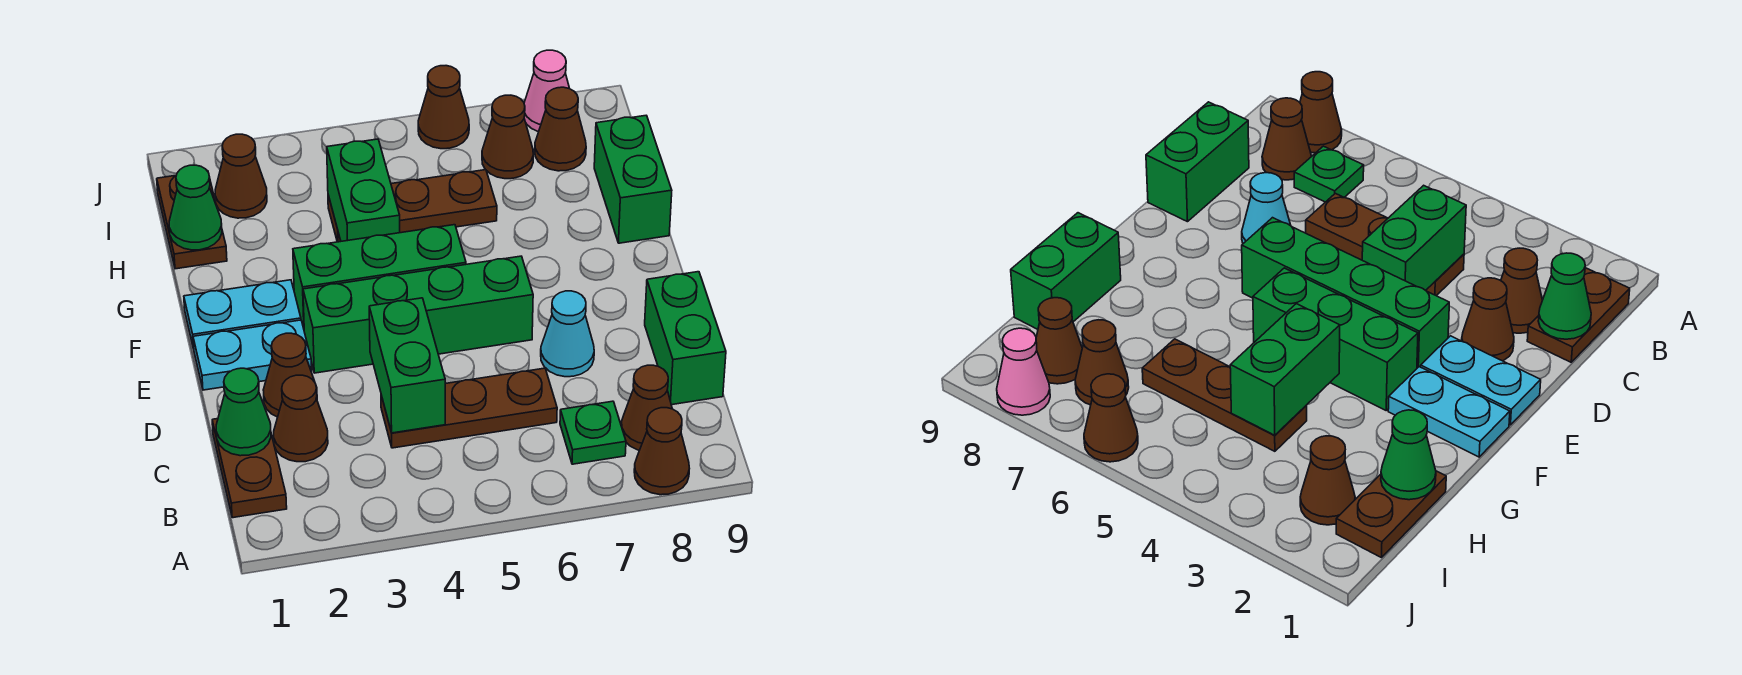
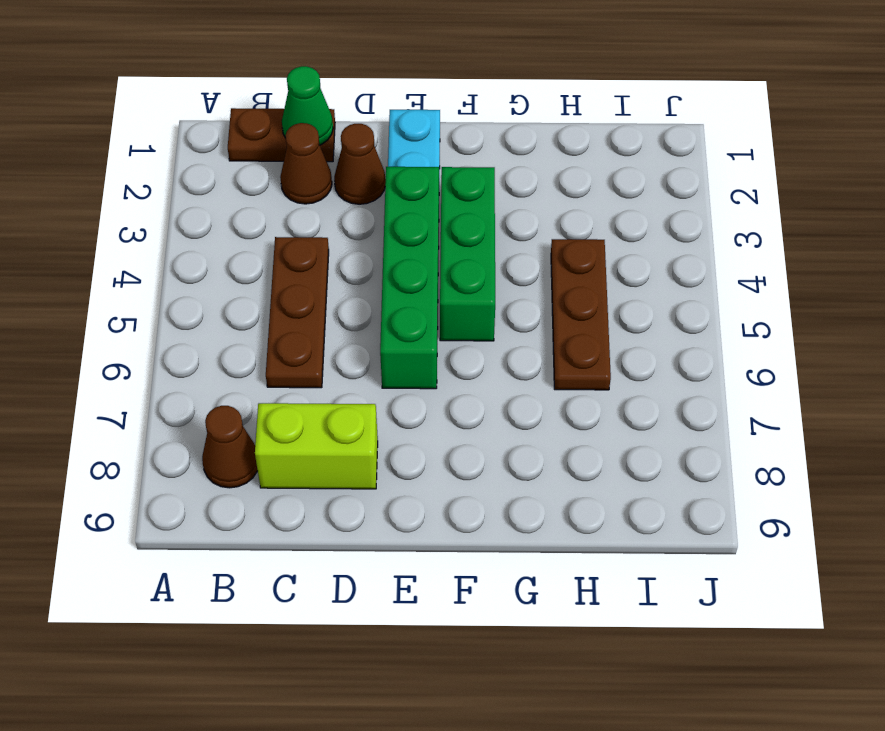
lime 1x2 brick [255,403,378,489] -> none
none -> brown 1x1 cone [634,408,690,495]
none -> green 1x1 plate [560,401,626,464]
none -> green 1x2 brick [645,272,726,405]

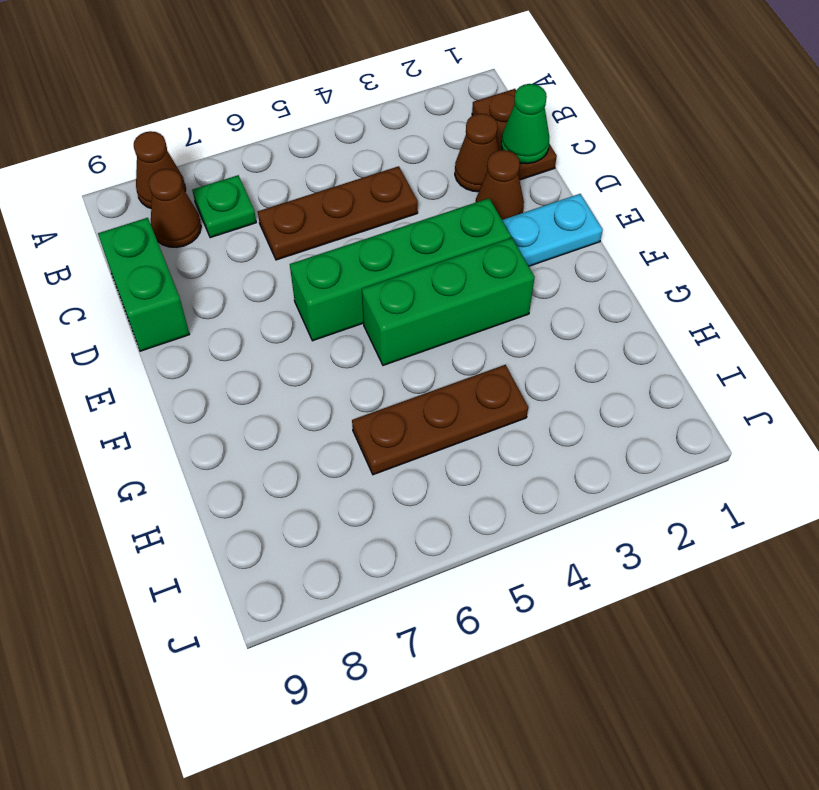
none -> cyan 1x1 cone [541,291,594,377]
none -> cyan 1x2 plate [184,280,301,349]
none -> green 1x2 brick [594,115,672,243]

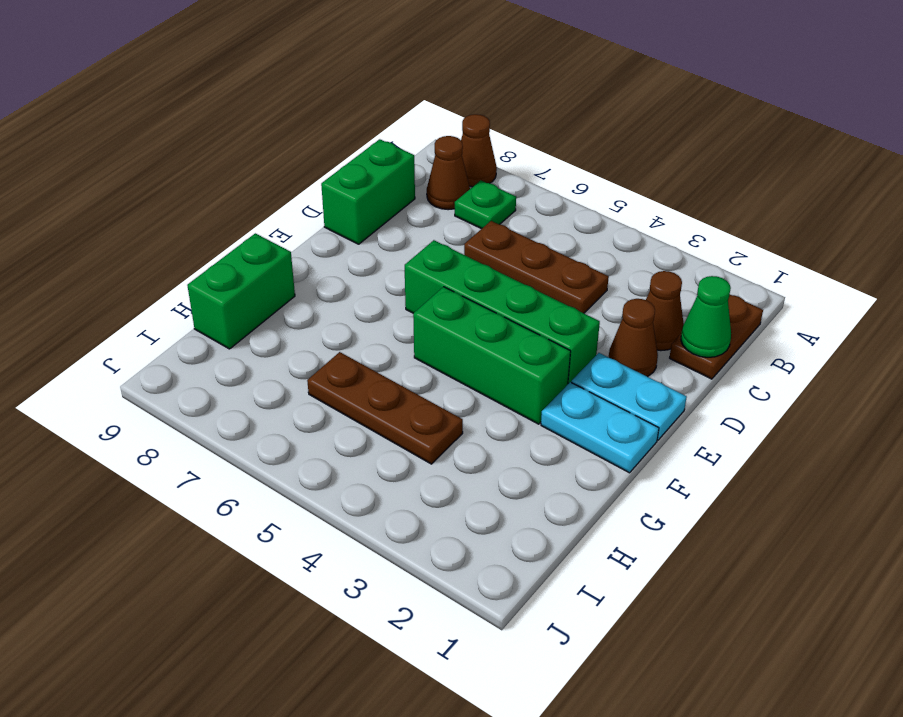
none -> cyan 1x1 cone [541,291,594,377]
none -> brown 1x2 plate [157,176,227,269]
none -> brown 1x1 cone [215,134,267,218]

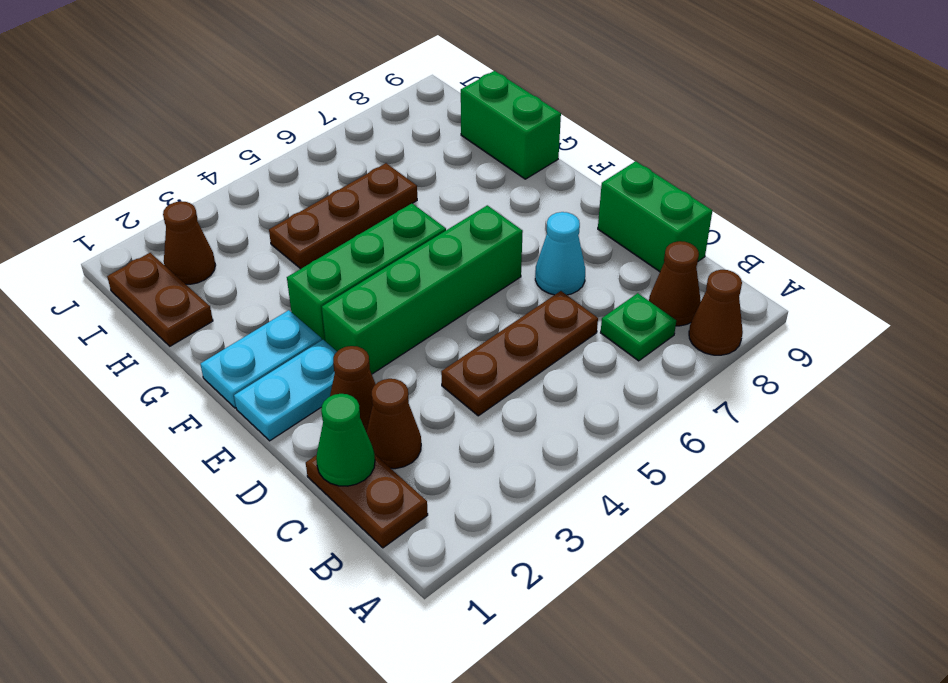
none -> brown 1x1 cone [482,95,533,179]
none -> brown 1x1 cone [535,87,586,171]
none -> brown 1x1 cone [418,66,469,149]

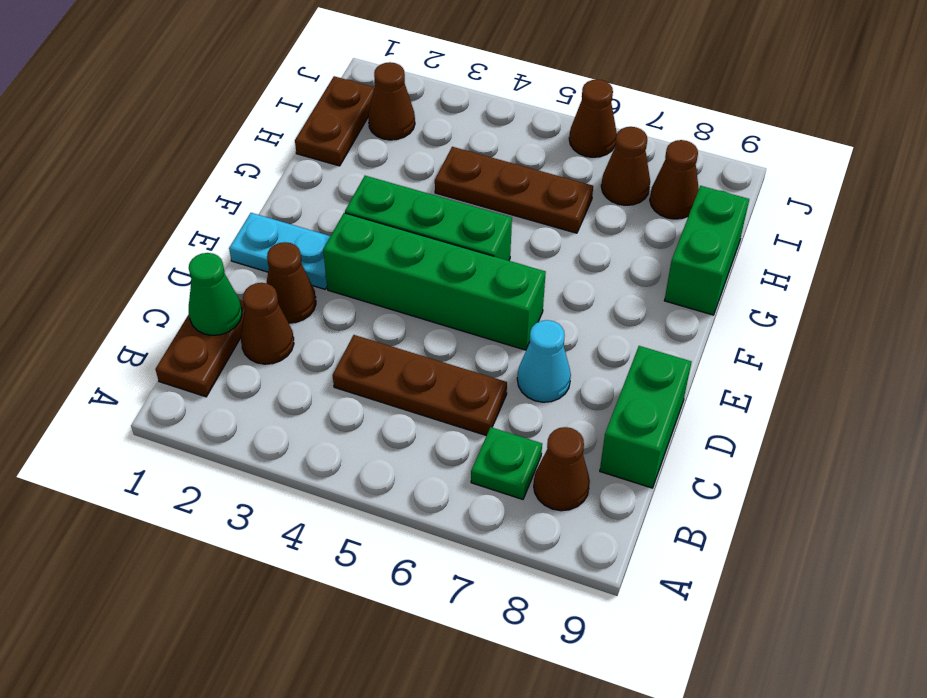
none -> brown 1x1 cone [634,408,690,495]
none -> cyan 1x2 plate [184,280,301,349]
none -> pink 1x1 cone [524,50,569,132]

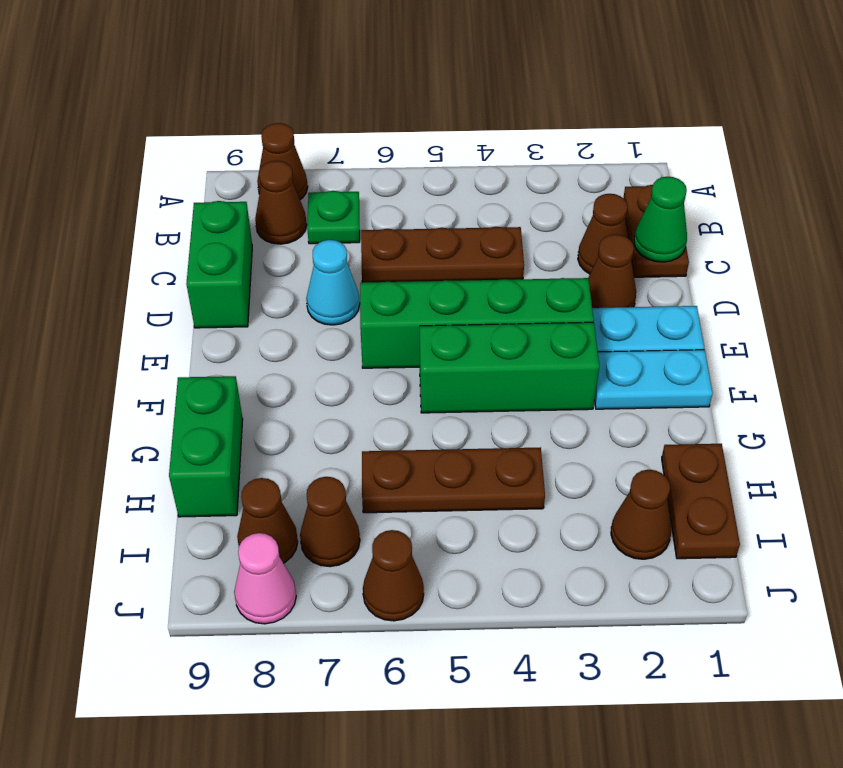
none -> green 1x2 brick [369,298,445,433]
none -> green 1x2 brick [327,139,400,241]
none -> green 1x1 cone [169,165,222,250]

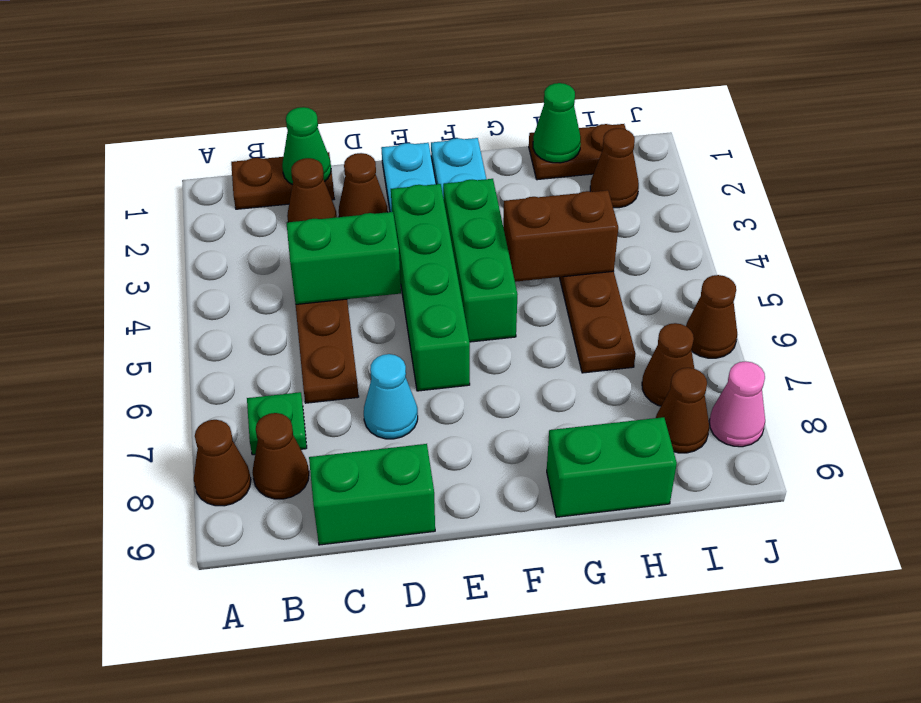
brown 1x2 brick [503,190,618,282] -> green 1x2 brick [327,139,400,241]

